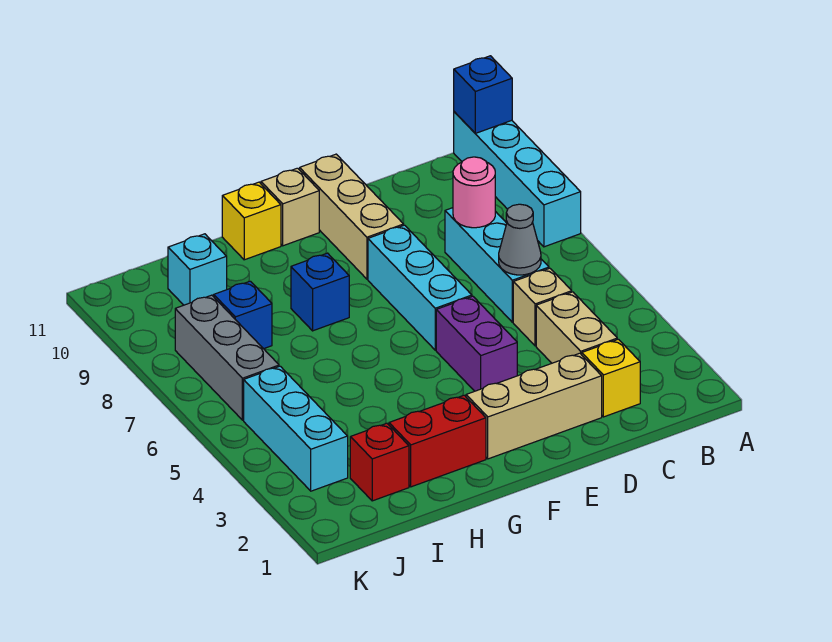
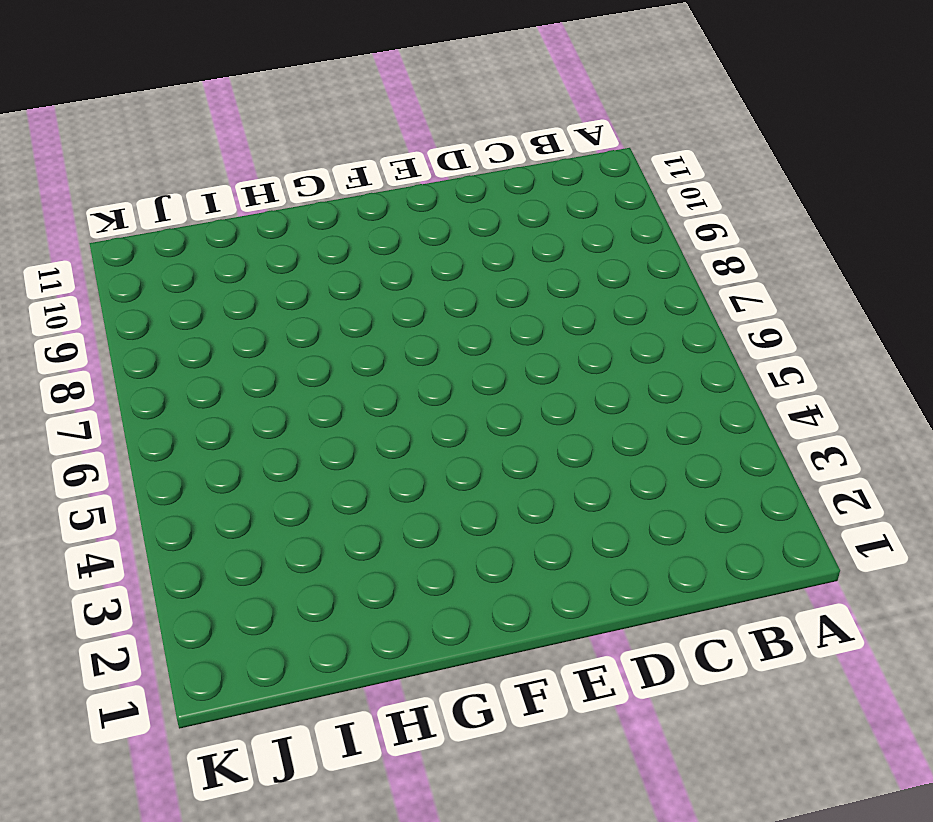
none -> cyan 1x4 brick [454,112,581,247]
none -> yellow 1x1 brick [582,339,640,417]
none -> tan 1x2 brick [536,292,617,363]

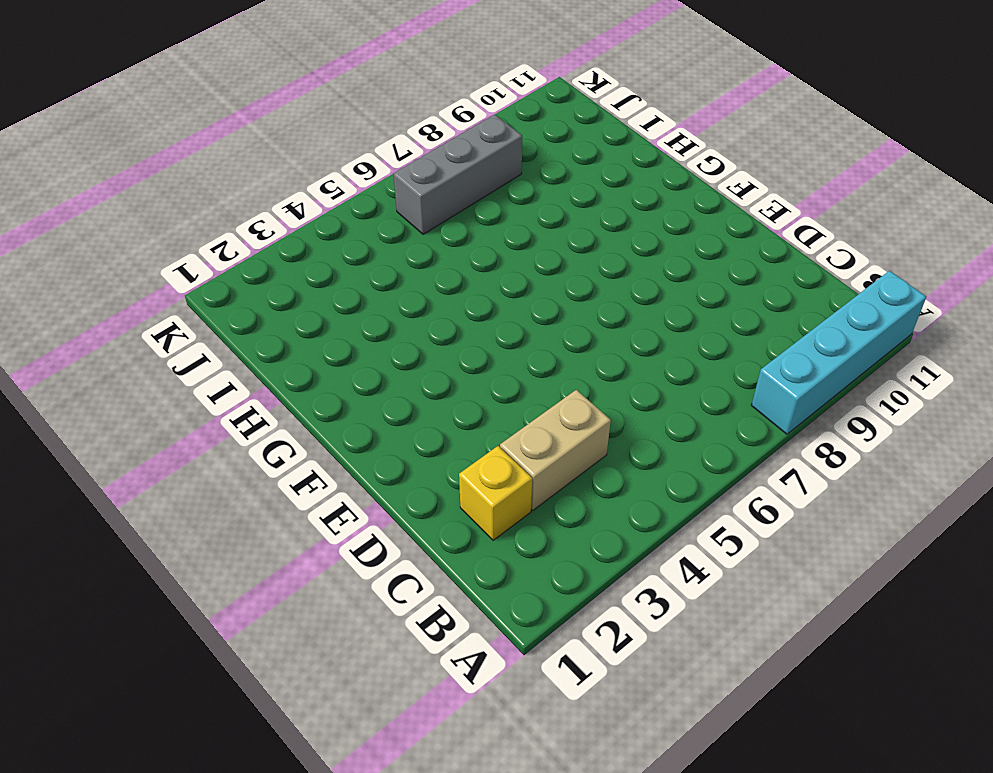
none -> tan 1x1 brick [513,268,572,346]
none -> cyan 1x3 brick [445,208,549,322]
none -> tan 1x3 brick [466,353,602,459]

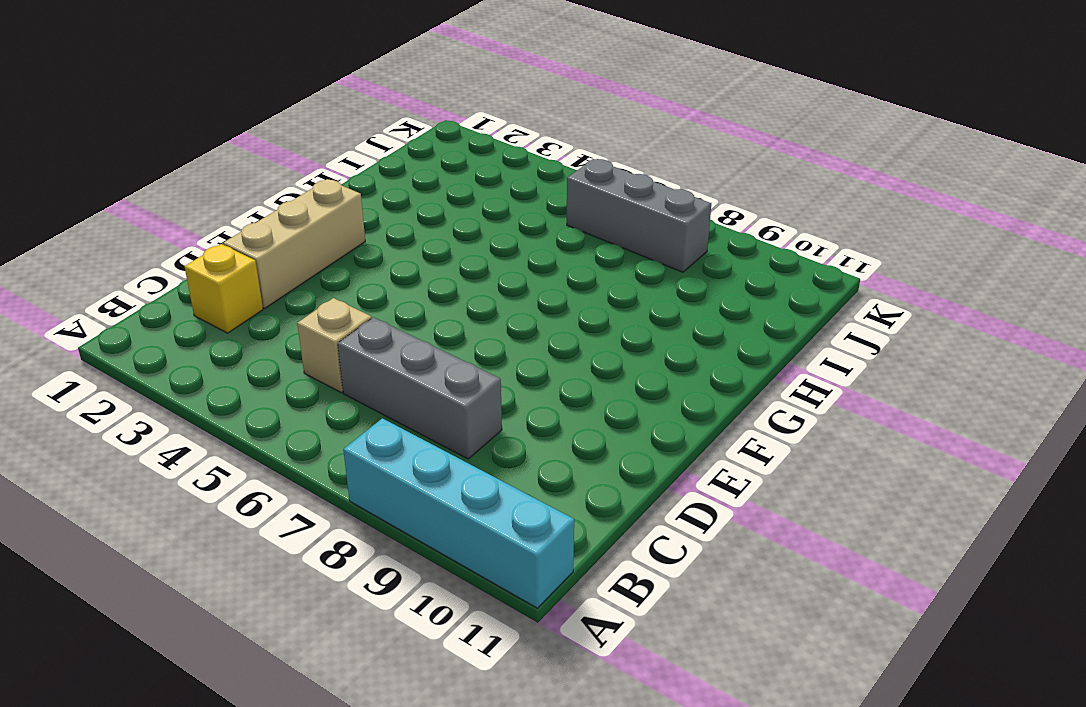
grey 1x3 brick [338,317,502,459] -> cyan 1x3 brick [445,208,549,322]
none -> tan 1x2 brick [536,292,617,363]
none -> purple 1x2 brick [436,296,517,391]
none -> cyan 1x3 brick [368,225,472,350]

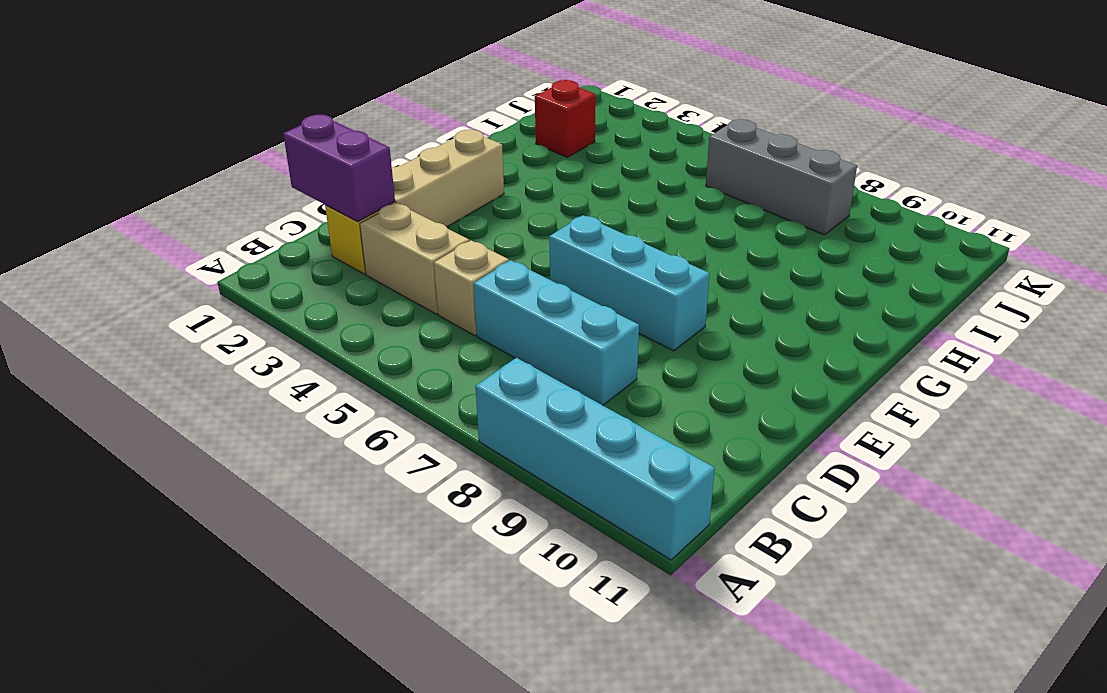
purple 1x2 brick [283,115,395,222] -> purple 1x2 brick moved to [436,296,517,391]
none -> tan 1x3 brick [300,154,404,279]
none -> tan 1x1 brick [261,168,319,246]
none -> red 1x2 brick [389,395,486,487]

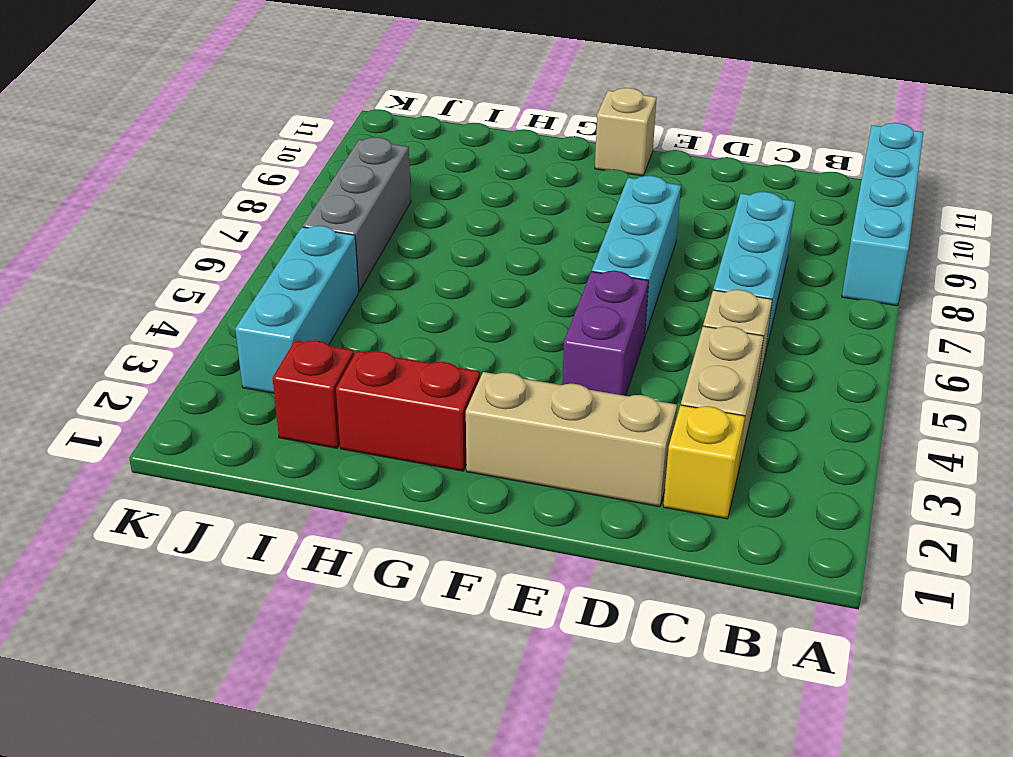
none -> tan 1x3 brick [300,154,404,279]
none -> blue 1x1 brick [291,253,349,331]
none -> yellow 1x1 brick [222,182,281,260]

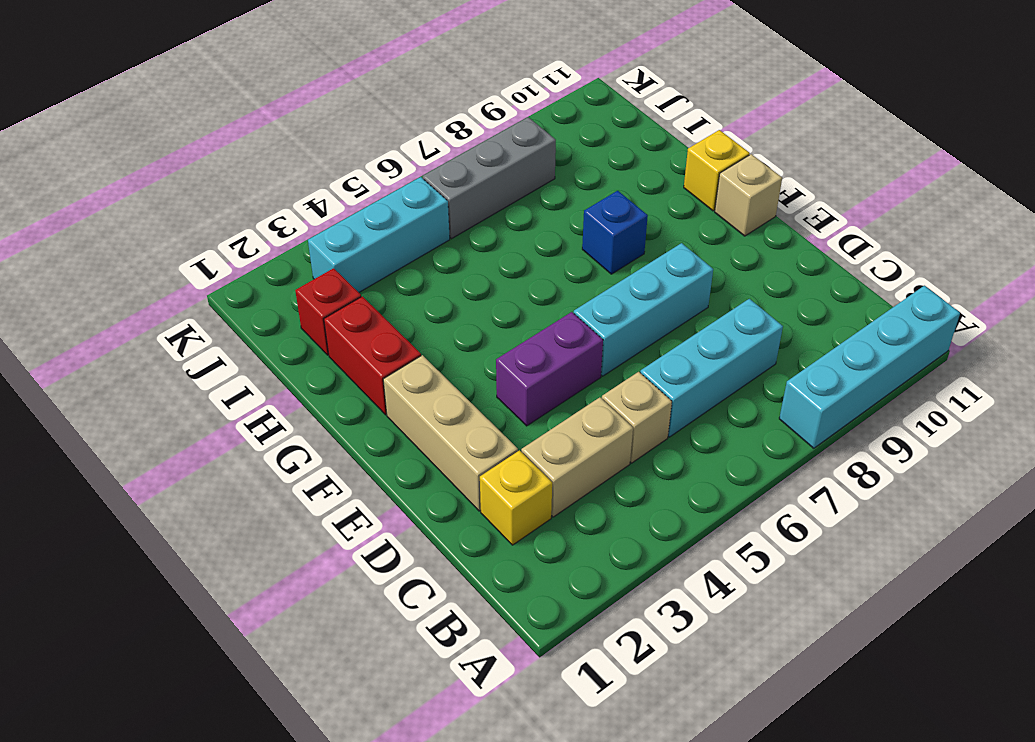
none -> tan 1x3 brick [300,154,404,279]
none -> blue 1x1 brick [214,281,272,349]
none -> cyan 1x1 brick [168,234,227,305]

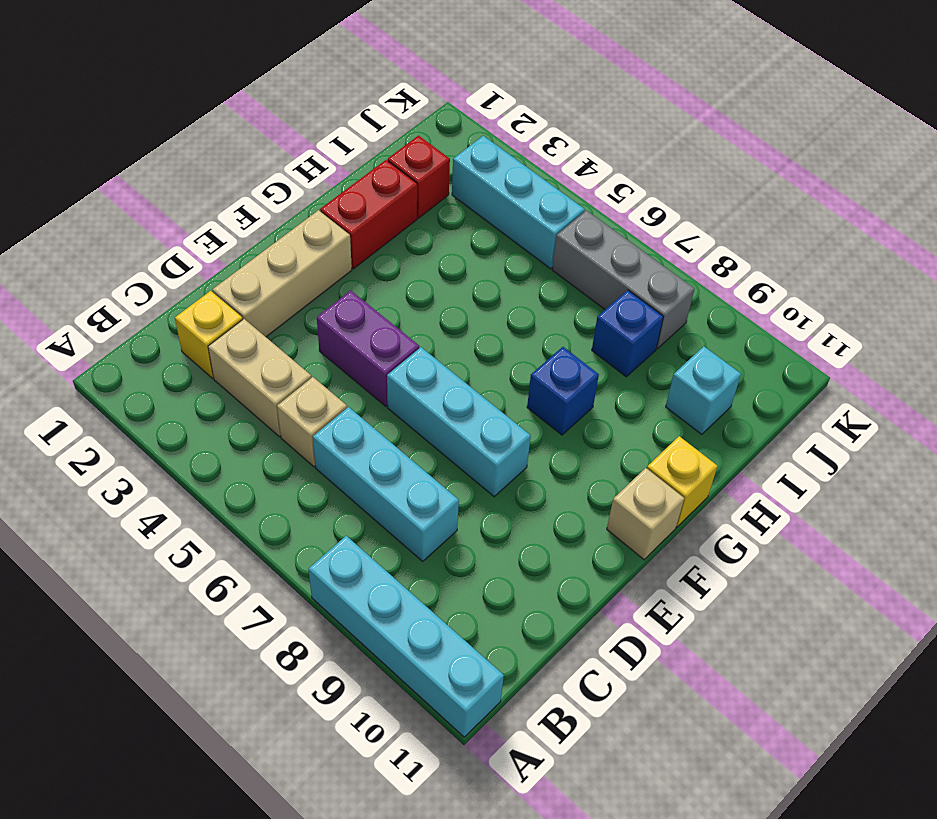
none -> tan 1x3 brick [300,154,404,279]
none -> blue 1x1 brick [454,56,512,133]
none -> grey 1x1 cone [499,204,541,275]

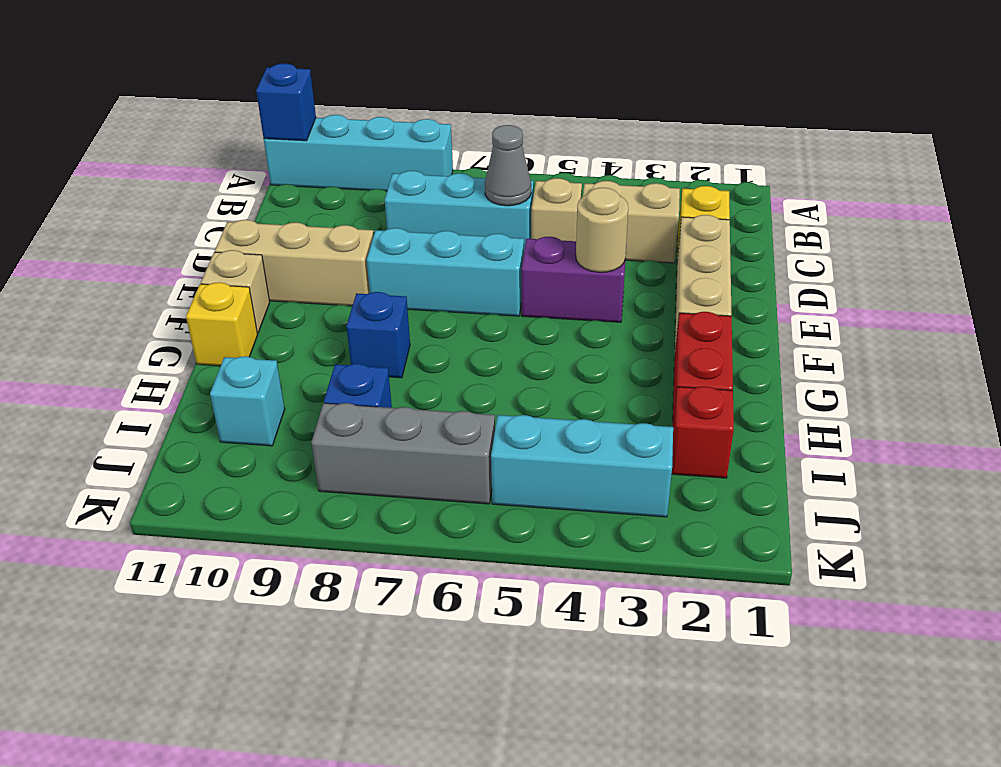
tan 1x1 round brick [576,188,628,272] -> none
none -> pink 1x1 round brick [453,157,495,228]

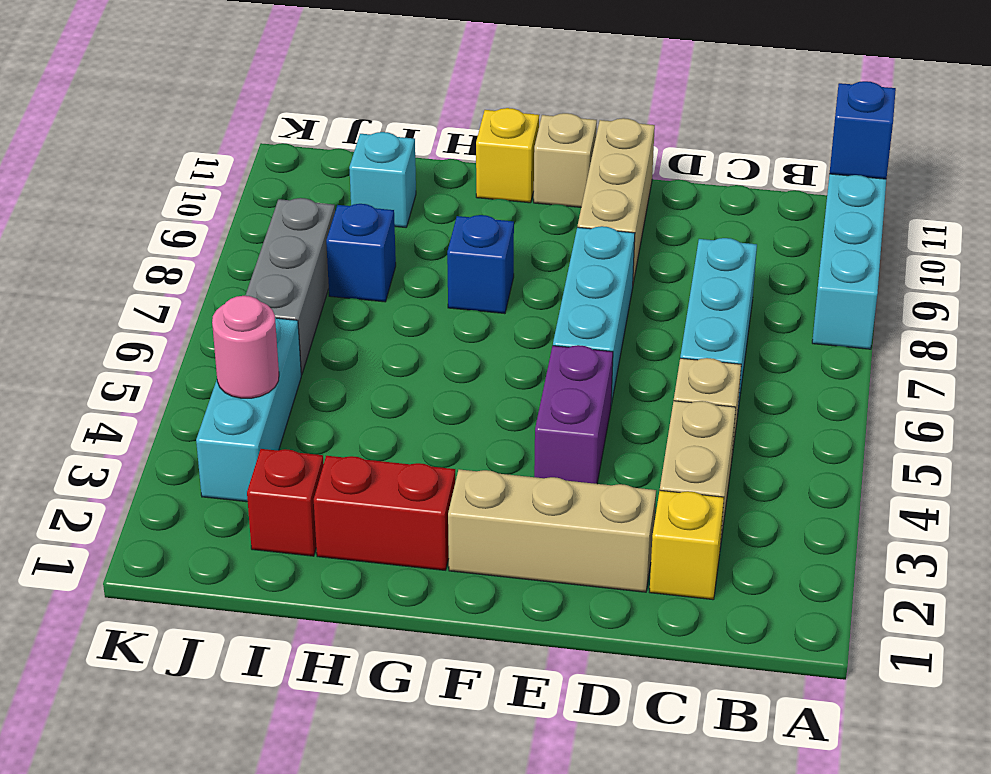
pink 1x1 round brick [212,296,279,398] -> pink 1x1 round brick moved to [453,157,495,228]
none -> grey 1x1 cone [499,204,541,275]

